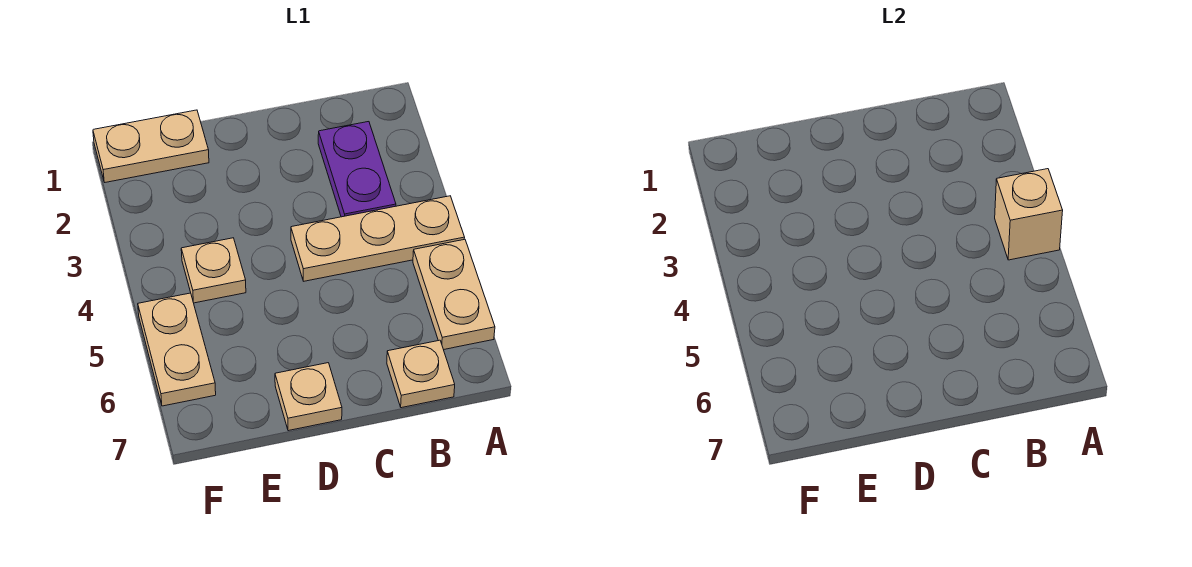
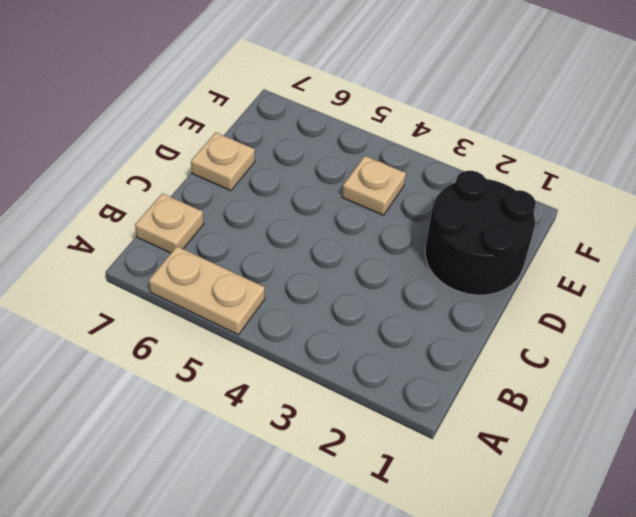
black 2x2 round brick [425,171,536,295] -> tan 1x2 plate [93,110,209,182]
none -> tan 1x3 plate [291,196,465,281]
none -> purple 1x2 plate [318,122,396,217]

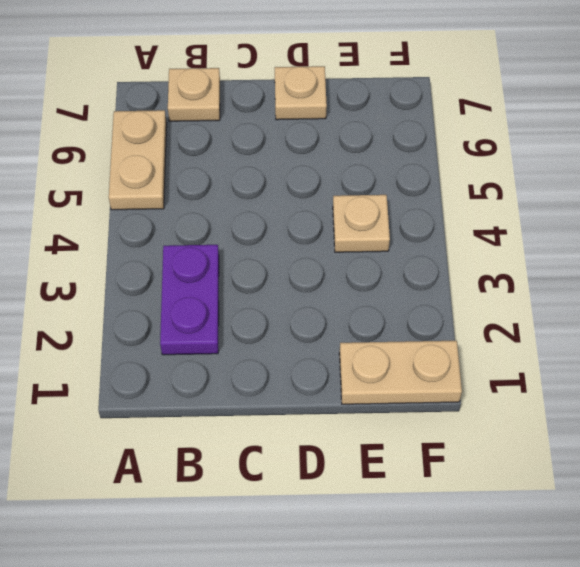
none -> tan 1x3 plate [291,196,465,281]
none -> tan 1x2 plate [138,293,216,406]

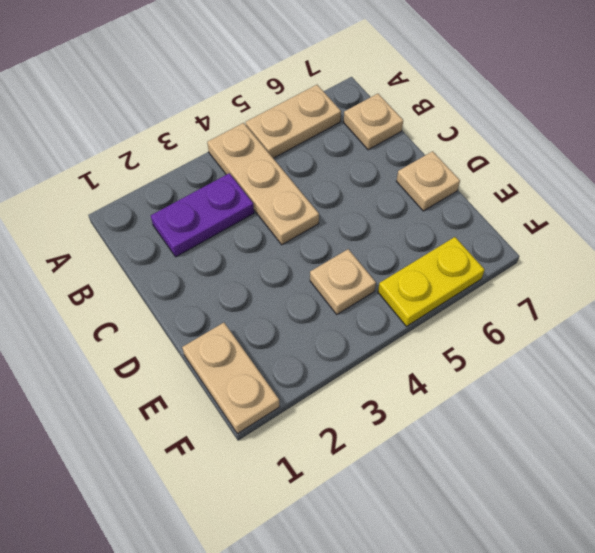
yellow 1x2 plate [378,237,485,326] -> tan 1x2 plate [138,293,216,406]
none -> tan 1x1 brick [995,169,1063,260]

